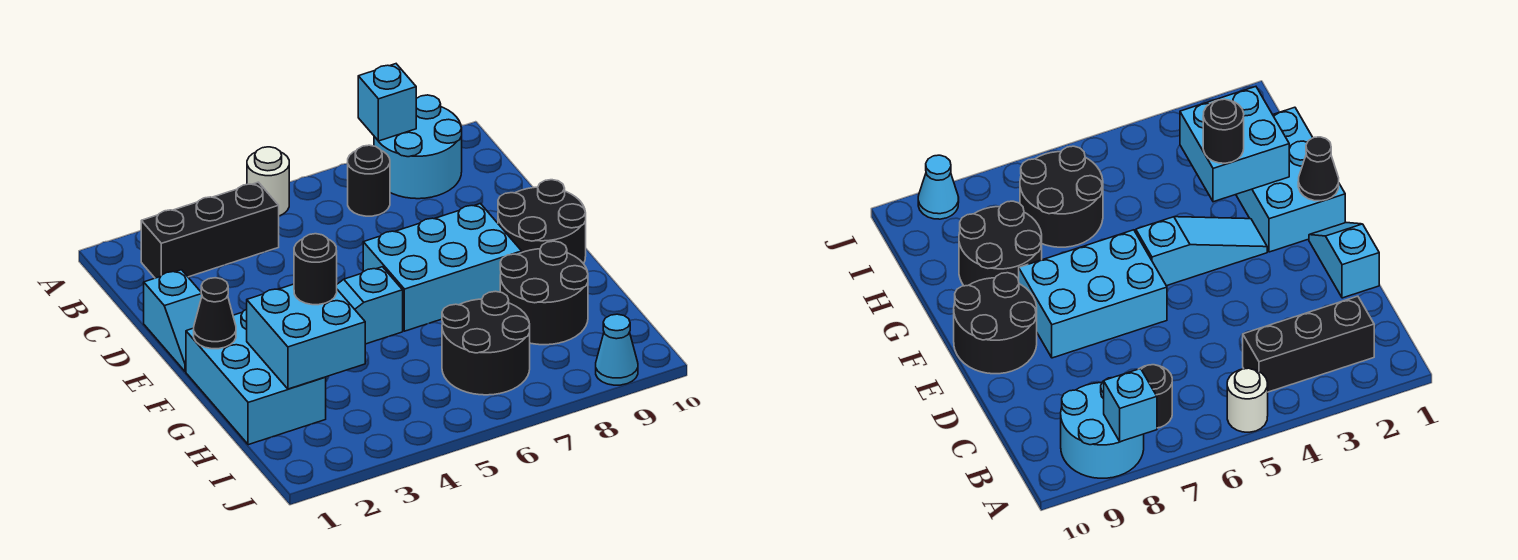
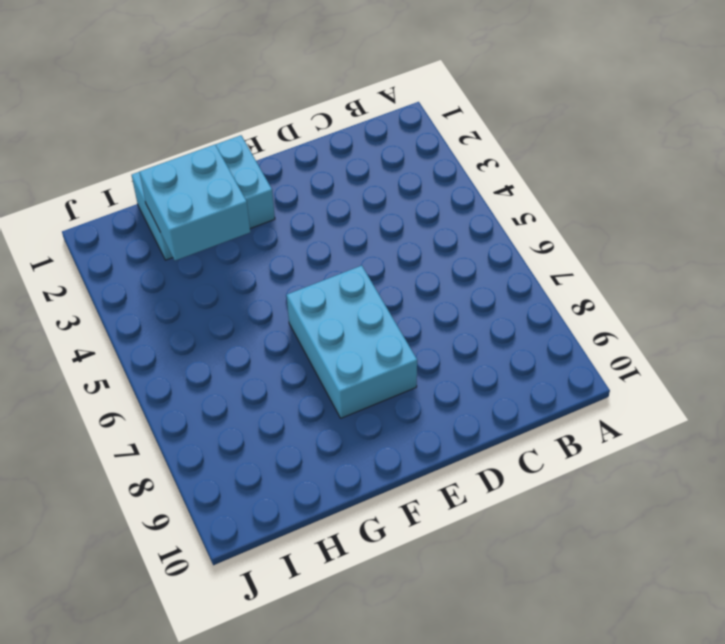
none -> white 1x1 round brick [247,147,289,216]
none -> cyan 2x2 round brick [374,95,462,199]
none -> black 1x3 brick [141,182,279,278]

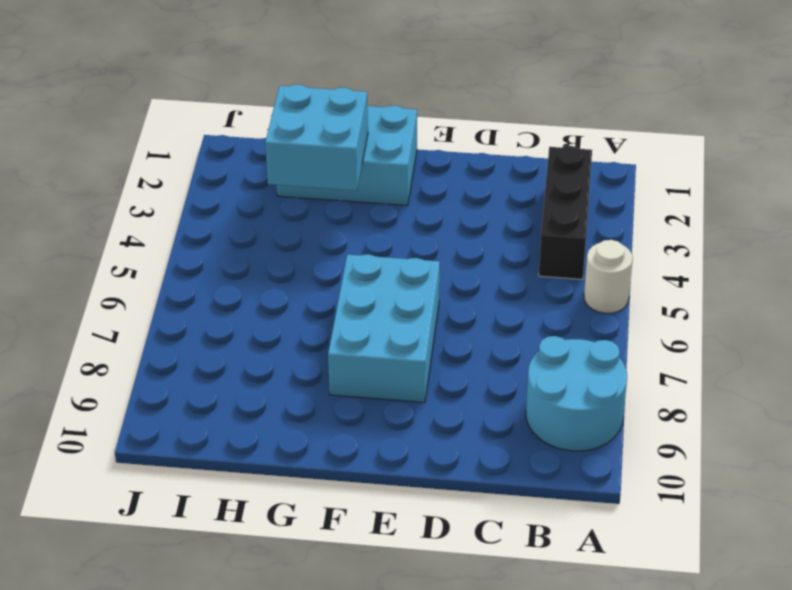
none -> black 1x1 round brick [348,145,390,216]
none -> cyan 1x2 slope [144,270,202,371]
none -> black 2x2 round brick [498,180,586,264]

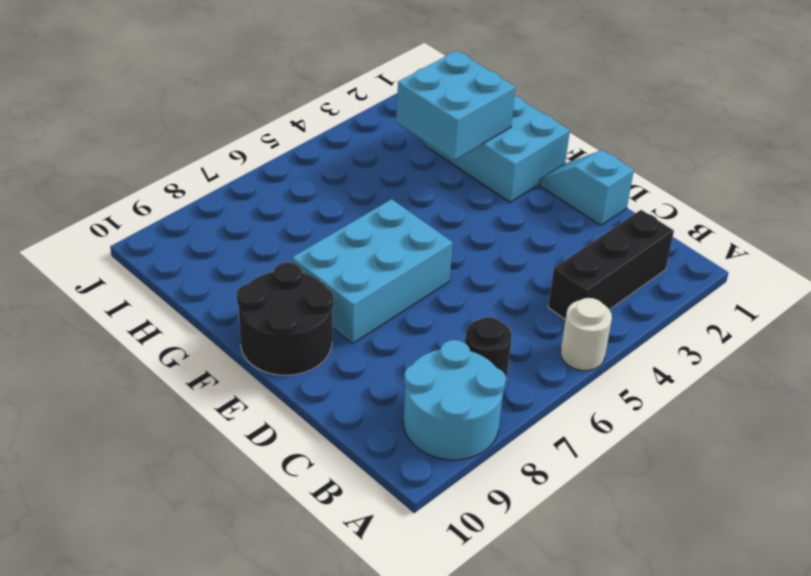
none -> cyan 1x3 slope [337,267,403,344]
none -> black 2x2 round brick [500,241,588,345]
none -> black 2x2 round brick [442,291,530,395]

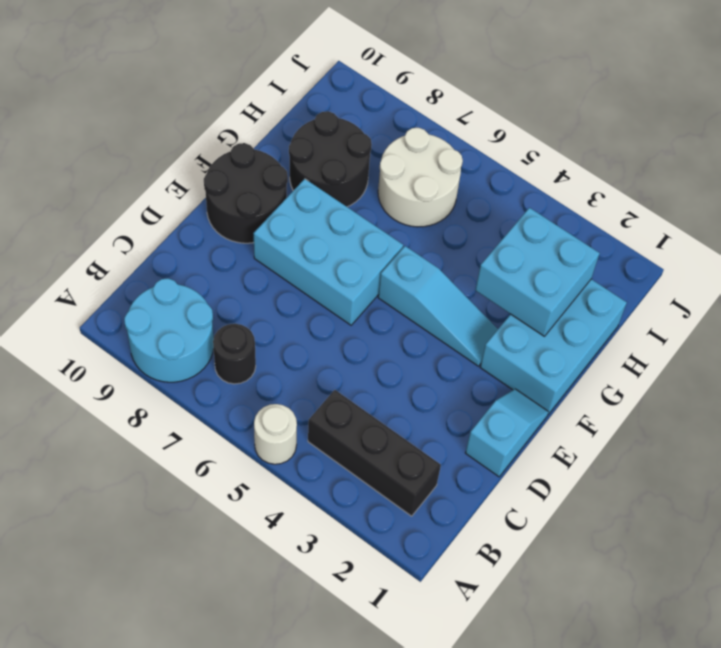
white 2x2 round brick [378,128,463,227] -> black 2x2 round brick [442,291,530,395]
none -> cyan 1x1 cone [596,314,638,385]
none -> cyan 1x1 brick [358,64,416,141]
none -> black 1x1 cone [194,278,236,349]

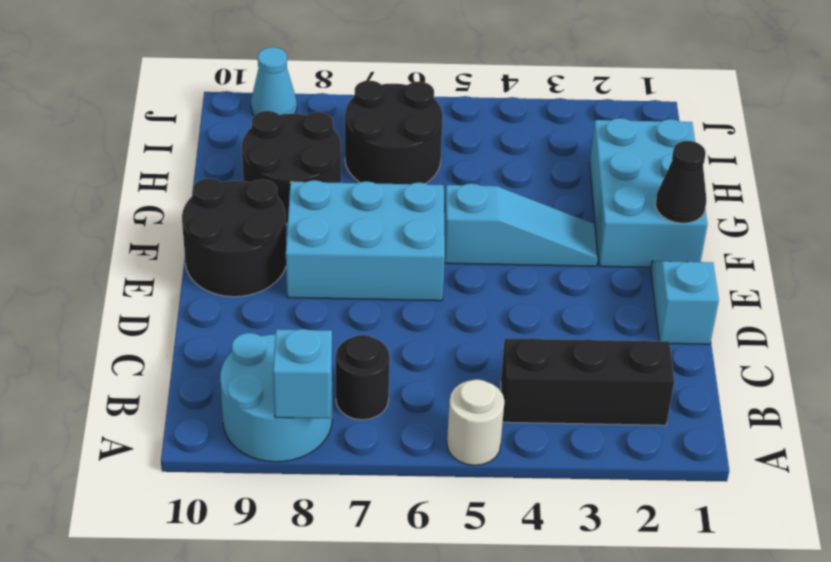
none -> cyan 2x2 brick [247,284,365,389]
none -> black 1x1 round brick [294,234,337,305]

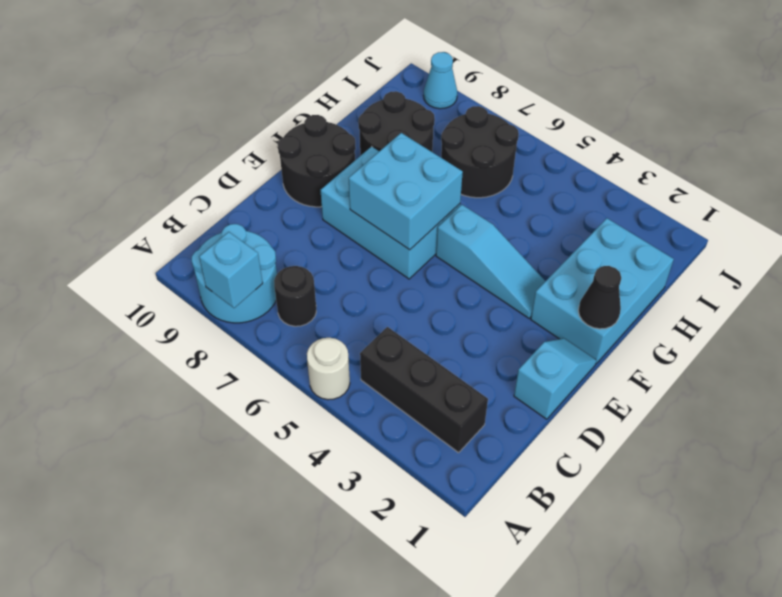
cyan 2x2 brick [349,133,463,250] -> cyan 2x2 brick moved to [247,284,365,389]
none -> black 1x1 round brick [294,234,337,305]

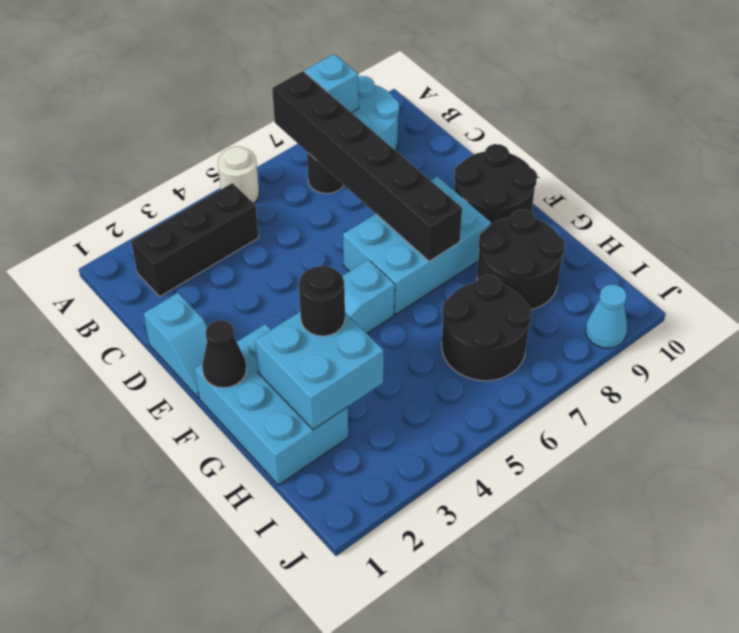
black 1x6 brick [272,71,462,261] -> none

